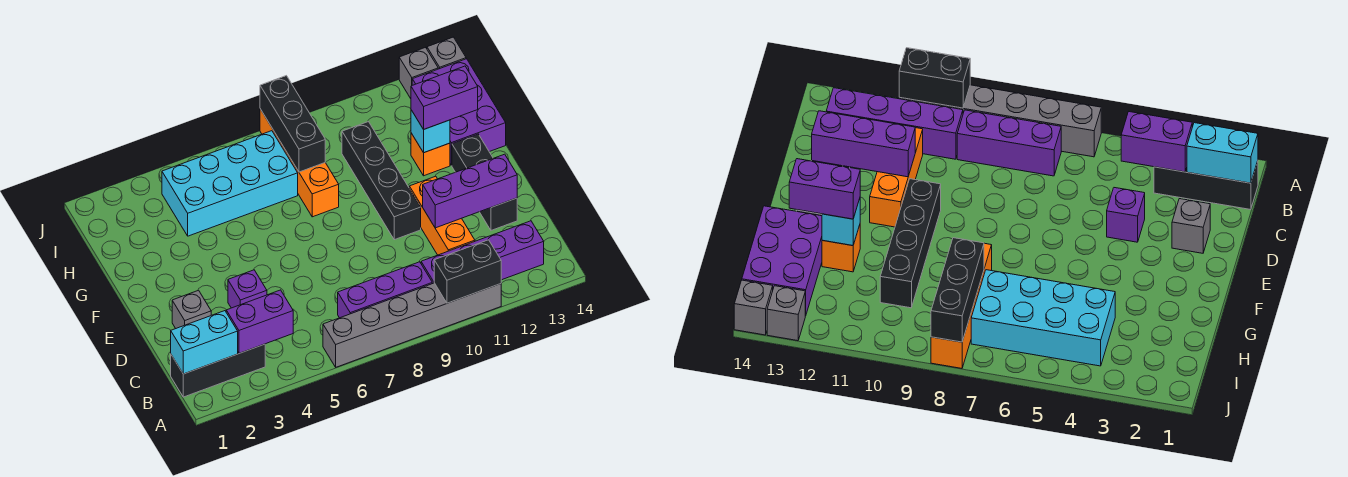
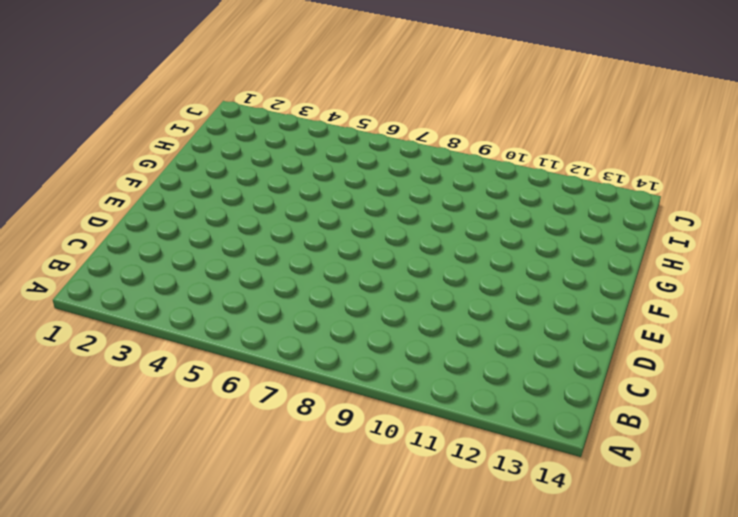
none -> grey 1x6 brick [323,283,501,367]
none -> black 1x3 brick [171,344,265,397]
none -> purple 1x3 brick [338,262,432,318]

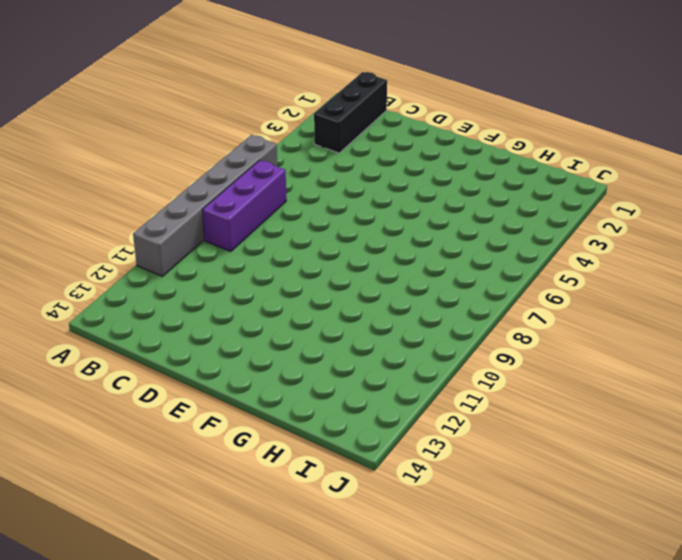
none -> purple 1x4 brick [421,221,544,284]
none -> orange 1x3 brick [409,176,475,255]
none -> grey 1x1 brick [172,290,211,328]

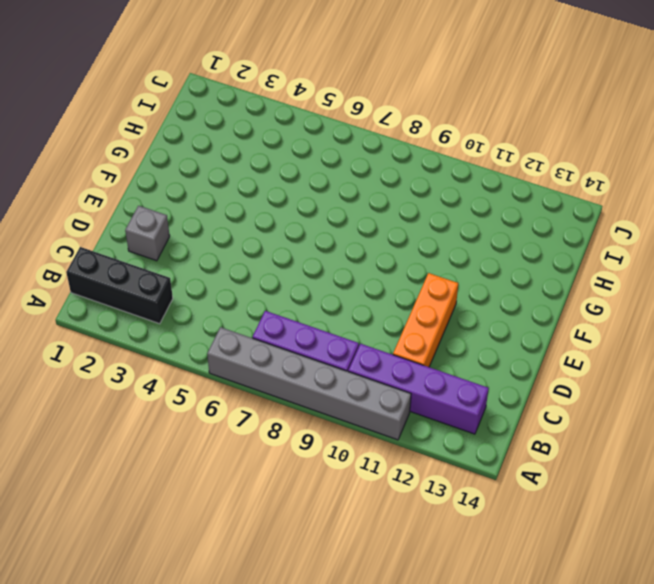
none -> purple 1x1 brick [228,270,267,308]
none -> black 1x3 brick [452,134,517,230]
none -> black 1x4 brick [342,122,421,240]

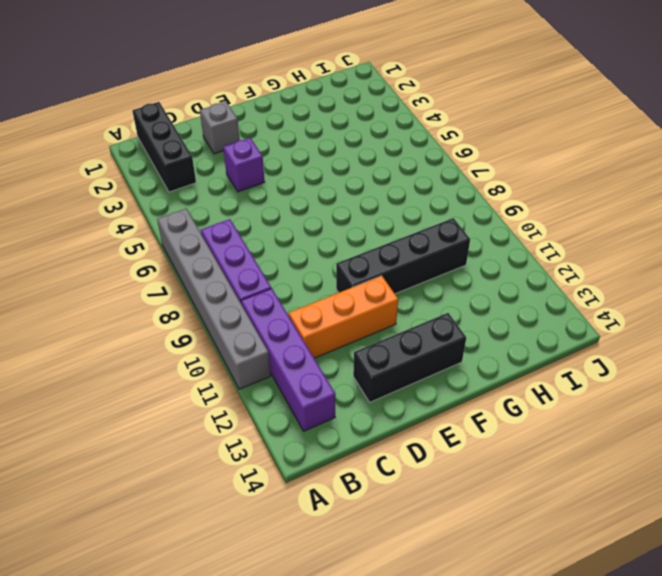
none -> orange 1x4 brick [260,109,339,217]
none -> orange 1x1 brick [411,133,450,176]
none -> purple 2x3 brick [412,59,506,165]

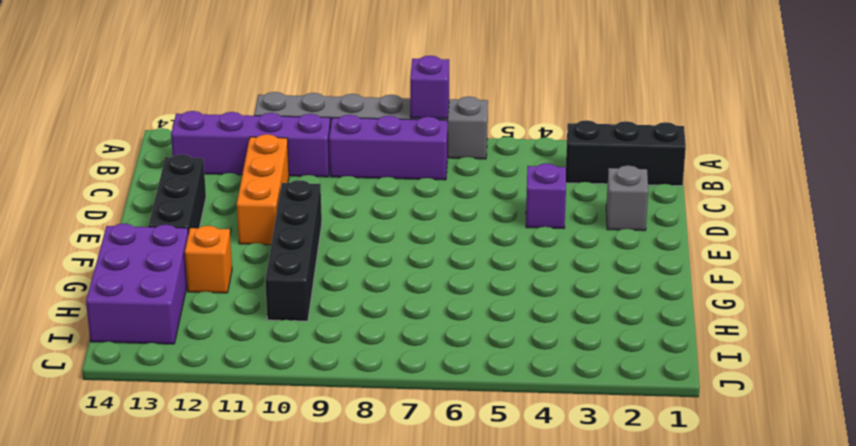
purple 1x1 brick [410,56,449,119] -> none
none -> orange 1x4 brick [260,109,339,217]
none -> cyan 2x4 brick [162,131,298,236]
none -> grey 1x1 brick [399,47,438,99]

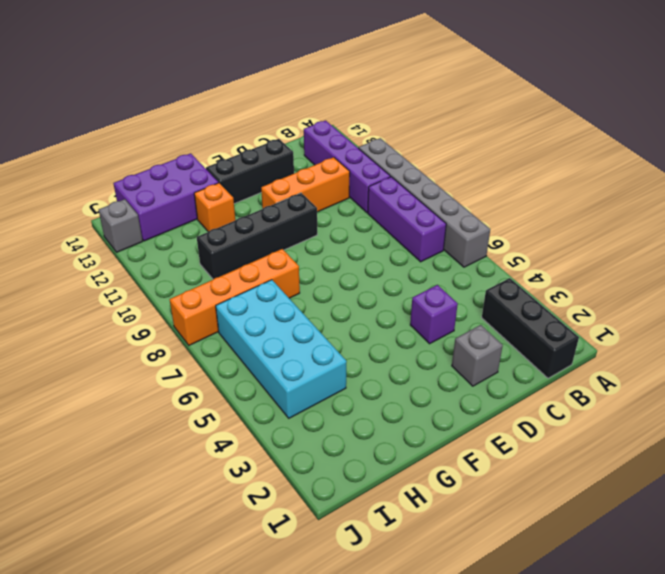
none -> grey 1x1 brick [427,37,466,69]
none -> black 1x2 brick [434,240,501,303]
none -> cyan 1x2 brick [171,311,238,374]

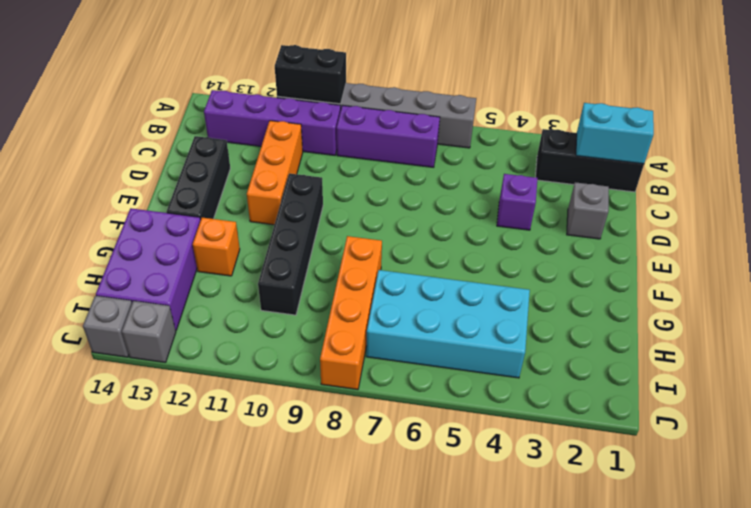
none -> purple 1x2 brick [226,290,293,353]
none -> purple 1x3 brick [423,154,517,228]
none -> cyan 1x1 brick [411,110,450,153]

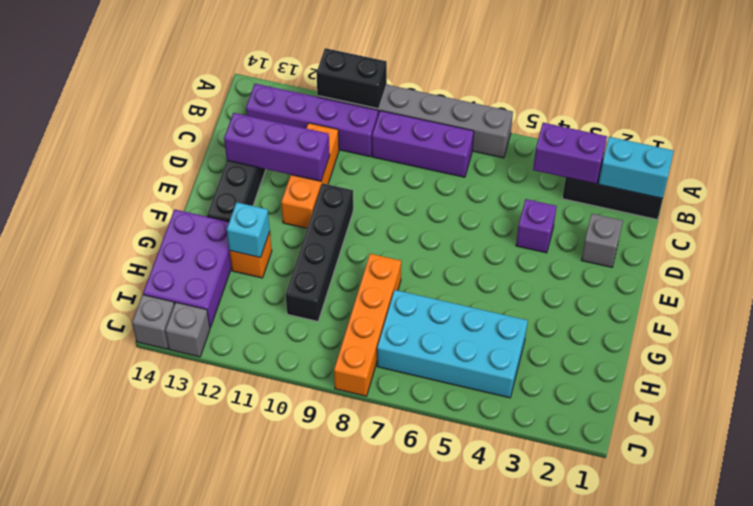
none -> black 1x3 brick [260,76,325,172]
none -> purple 1x2 brick [411,66,478,129]

